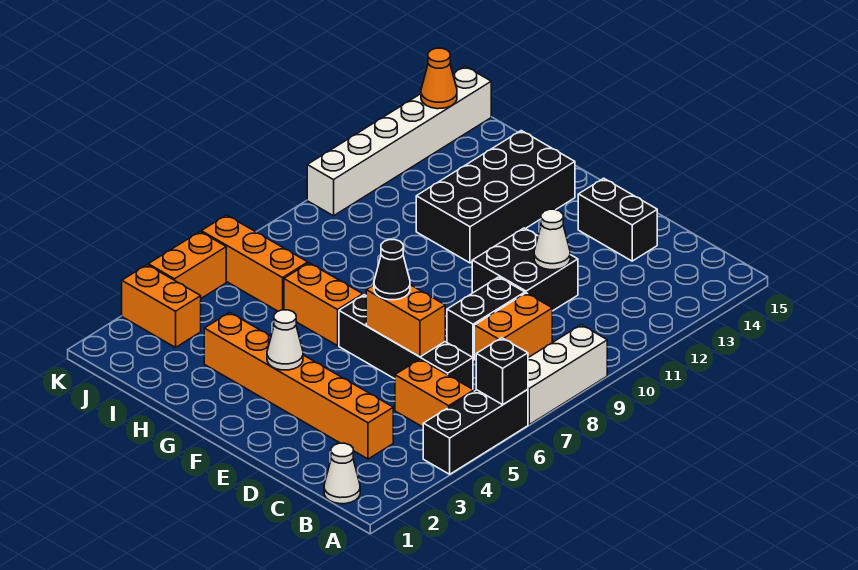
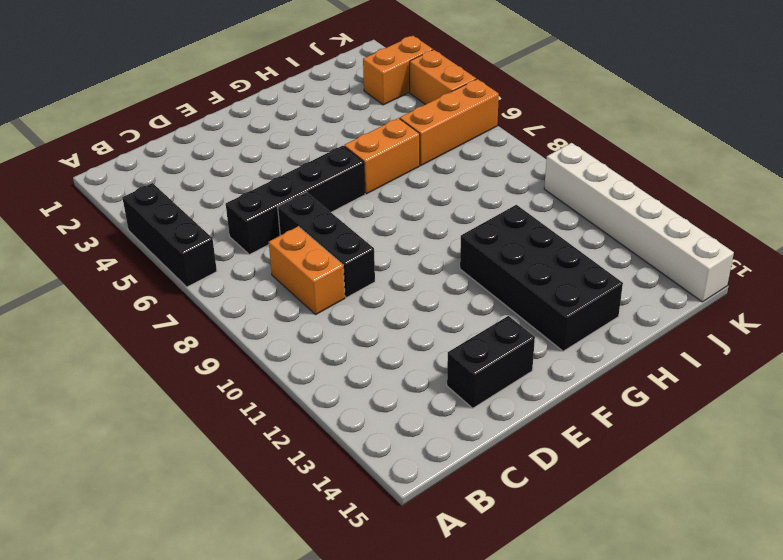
black 1x3 brick [278,192,375,298] -> black 1x2 brick [447,277,525,360]
none -> white 1x3 brick [528,325,607,425]
none -> white 1x1 cone [324,443,360,504]
none -> orange 1x2 brick [395,359,474,427]

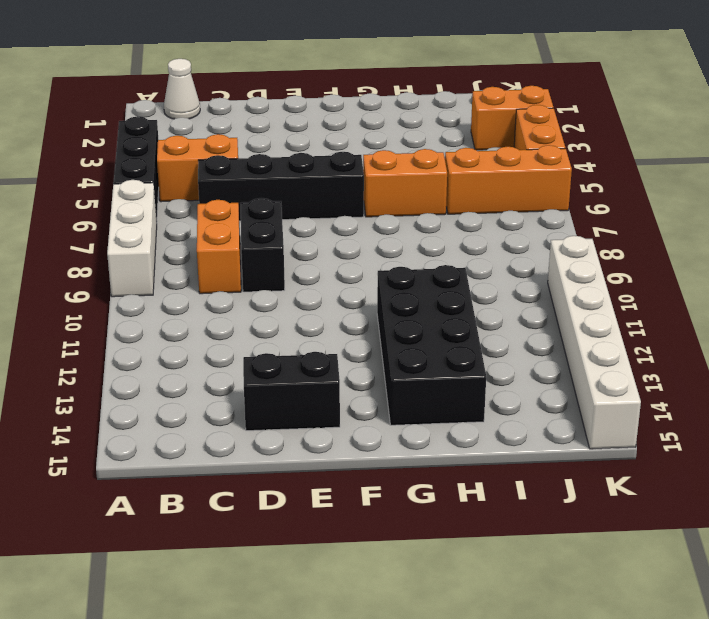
none -> orange 1x6 brick [204,313,393,459]
none -> black 2x2 brick [472,228,578,311]
none -> black 1x1 brick [476,338,528,405]

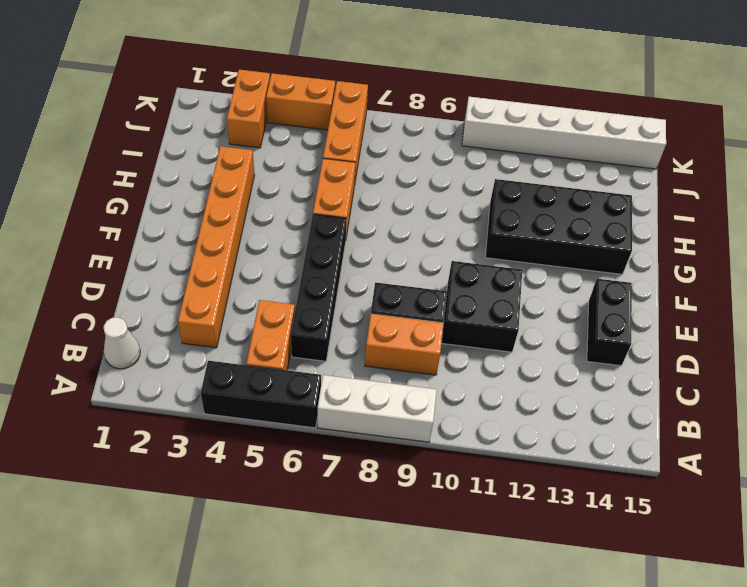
none -> black 1x1 brick [476,338,528,405]
none -> orange 1x2 brick [366,285,445,357]
none -> white 1x1 cone [534,209,570,270]

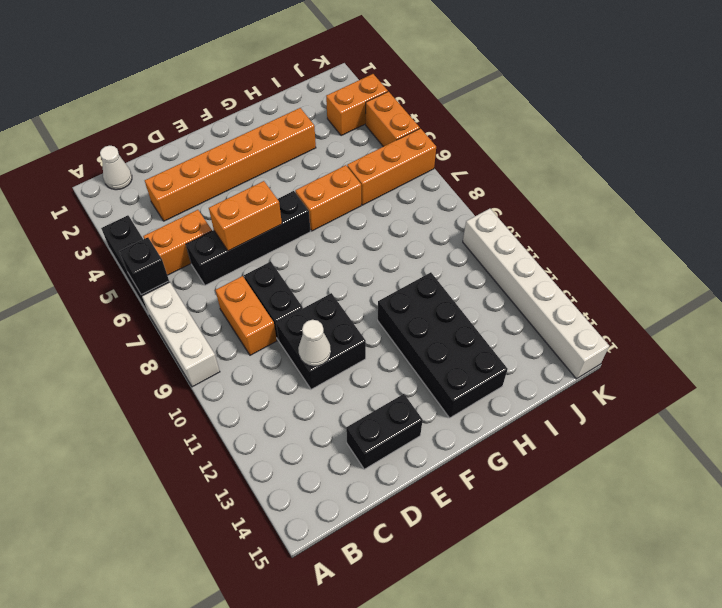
none -> white 1x1 cone [267,310,303,370]
none -> orange 1x1 cone [421,48,457,109]
none -> black 1x1 cone [374,240,410,300]

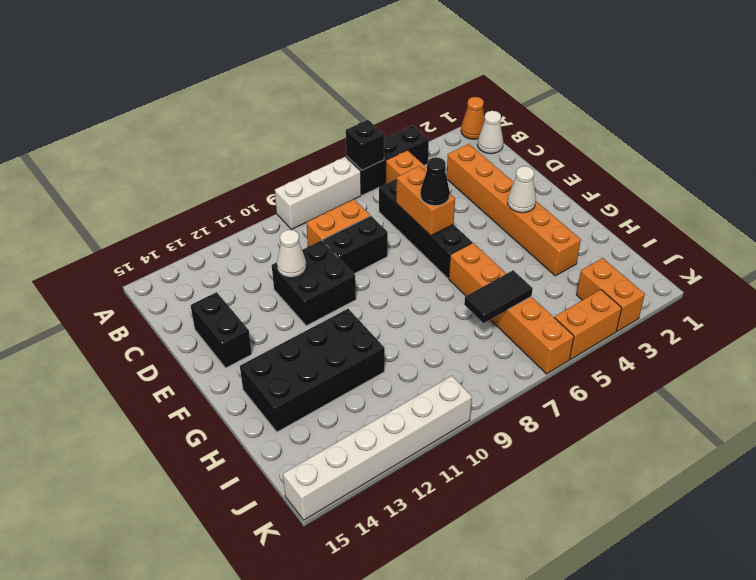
orange 1x1 cone [461,97,485,139] -> orange 1x1 cone moved to [421,48,457,109]
black 1x2 tile [464,270,533,323] -> none

